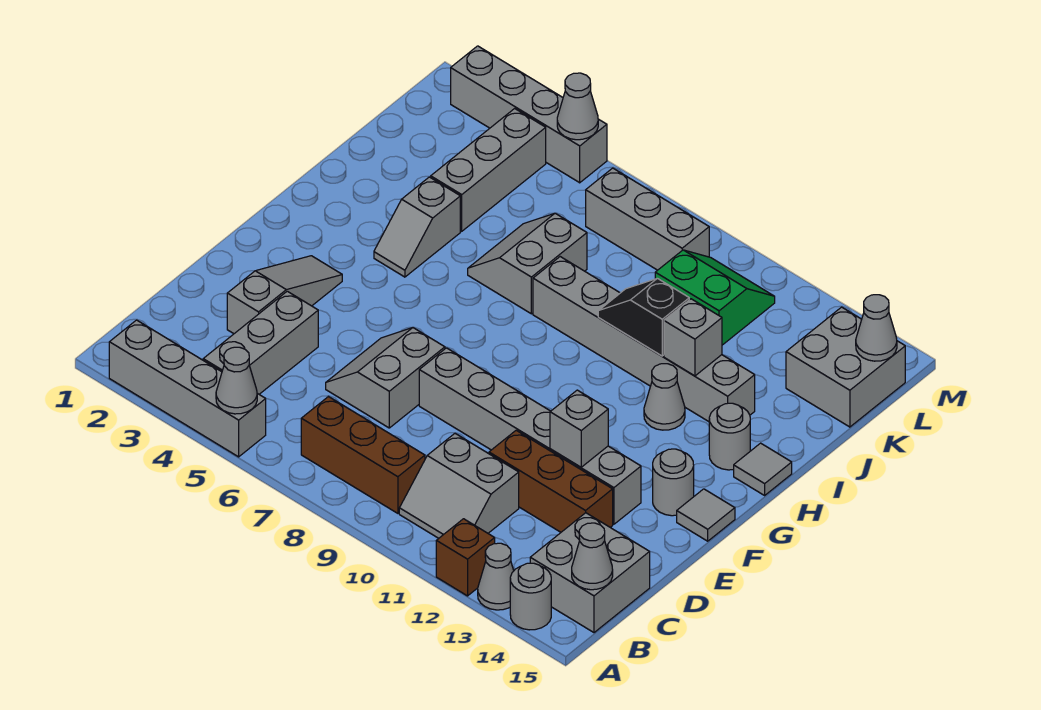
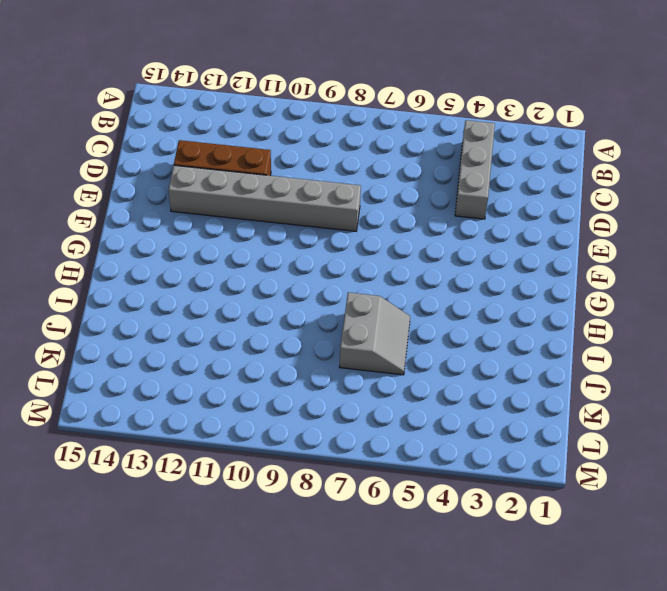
none -> grey 1x4 brick [109,320,266,457]
none -> brown 1x1 brick [436,519,495,596]
none -> grey 1x1 cone [478,543,514,610]
none -> grey 1x1 round brick [510,563,551,630]

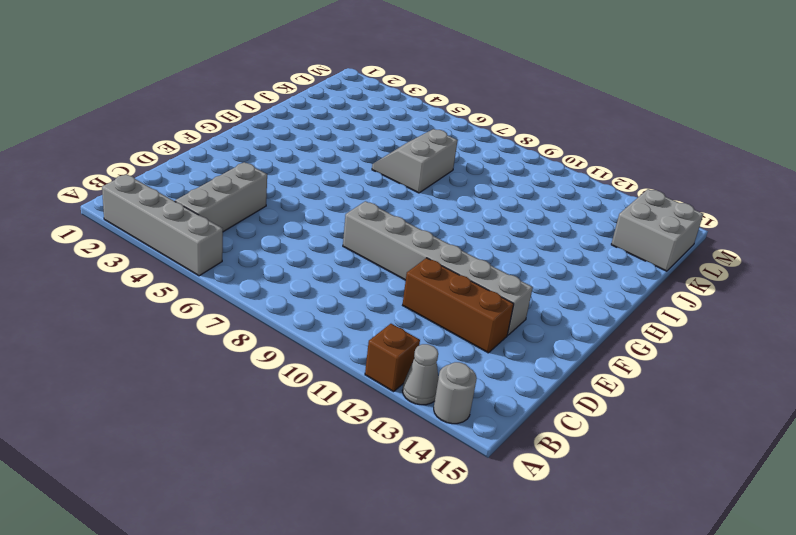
none -> brown 1x3 brick [301,397,425,513]
none -> grey 2x2 slope [399,434,519,538]
none -> grey 2x2 brick [530,513,650,633]
none -> grey 1x3 slope [227,256,342,334]

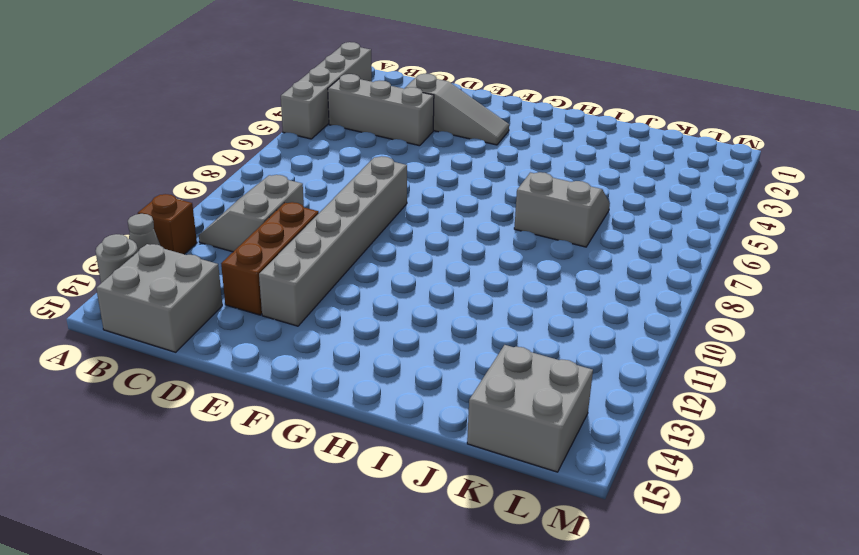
none -> brown 1x3 brick [301,397,425,513]
none -> grey 2x2 slope [326,328,445,428]
none -> grey 1x1 round brick [653,449,694,516]
none -> grey 1x1 tile [677,489,735,541]

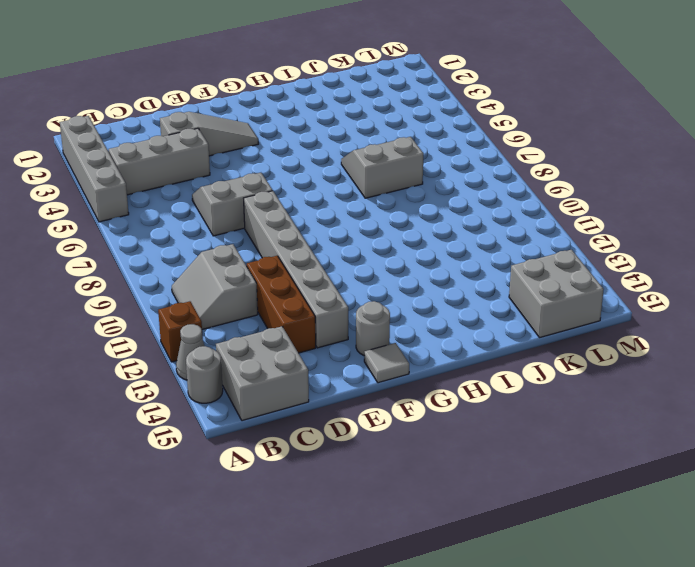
none -> brown 1x3 brick [301,397,425,513]
none -> grey 1x2 slope [374,177,460,277]
none -> grey 1x1 cone [644,364,685,430]
none -> grey 1x1 round brick [709,403,750,470]

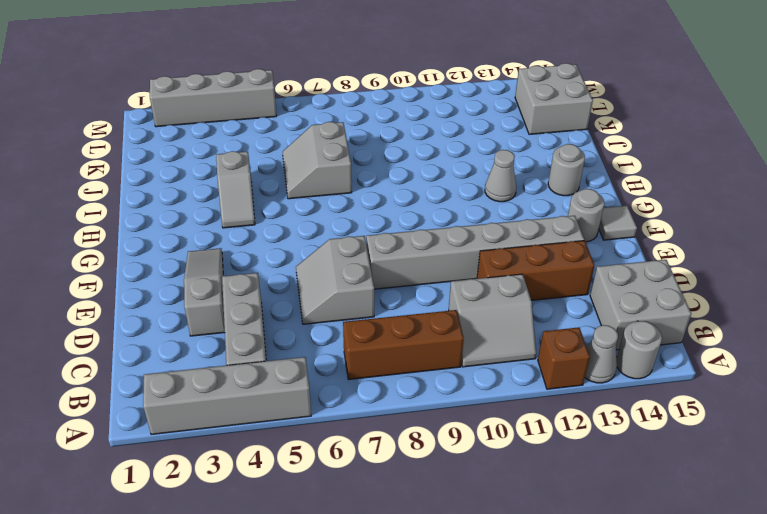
none -> grey 1x1 tile [734,443,792,495]
none -> grey 1x6 brick [533,257,755,422]
none -> grey 1x3 brick [431,109,546,231]
none -> green 2x2 slope [655,250,775,345]

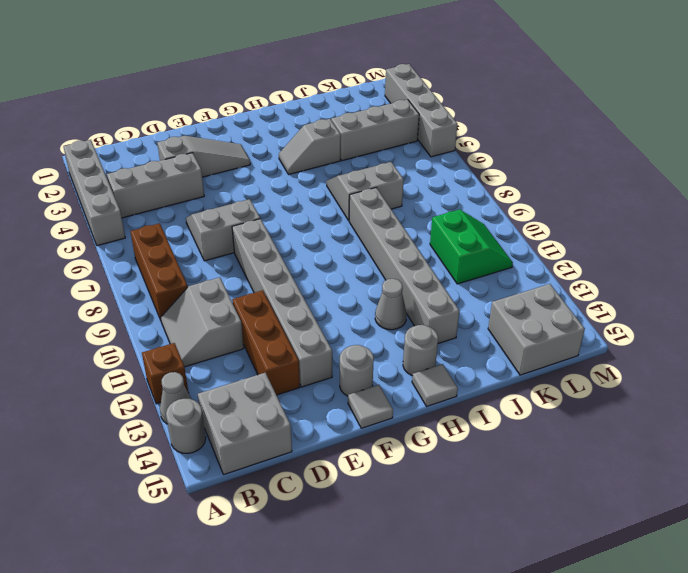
none -> grey 1x3 brick [586,168,709,270]
none -> grey 1x1 cone [216,347,257,414]
none -> grey 1x1 cone [572,523,613,590]
none -> grey 1x1 brick [550,390,608,467]

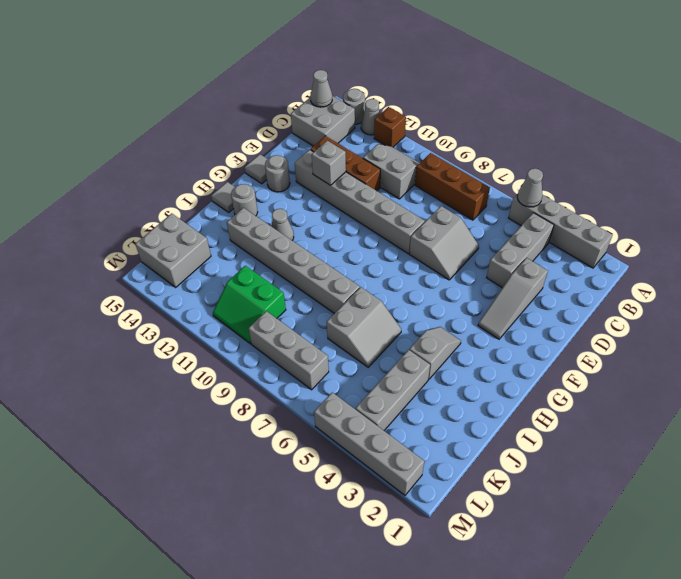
none -> black 1x2 slope [598,278,689,356]
none -> grey 1x1 brick [664,299,722,376]
none -> grey 1x1 cone [856,295,897,361]
none -> grey 1x1 cone [557,73,598,140]

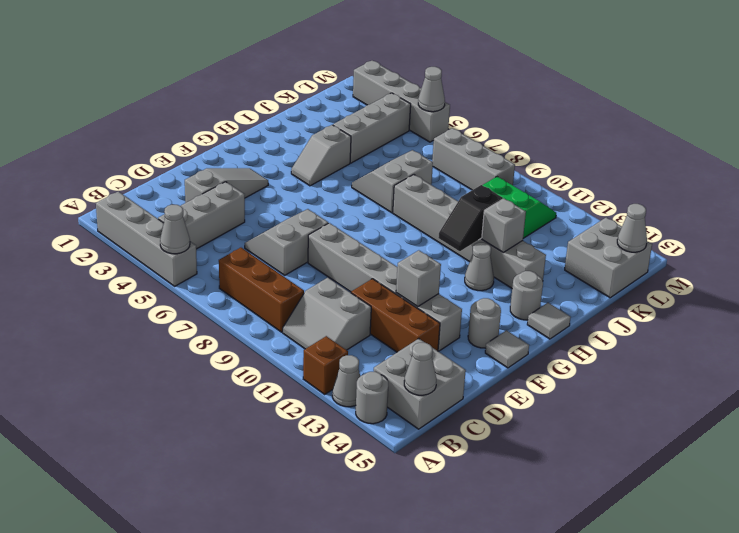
black 1x2 slope [438,185,503,251] -> black 1x2 slope turned to [598,278,689,356]

